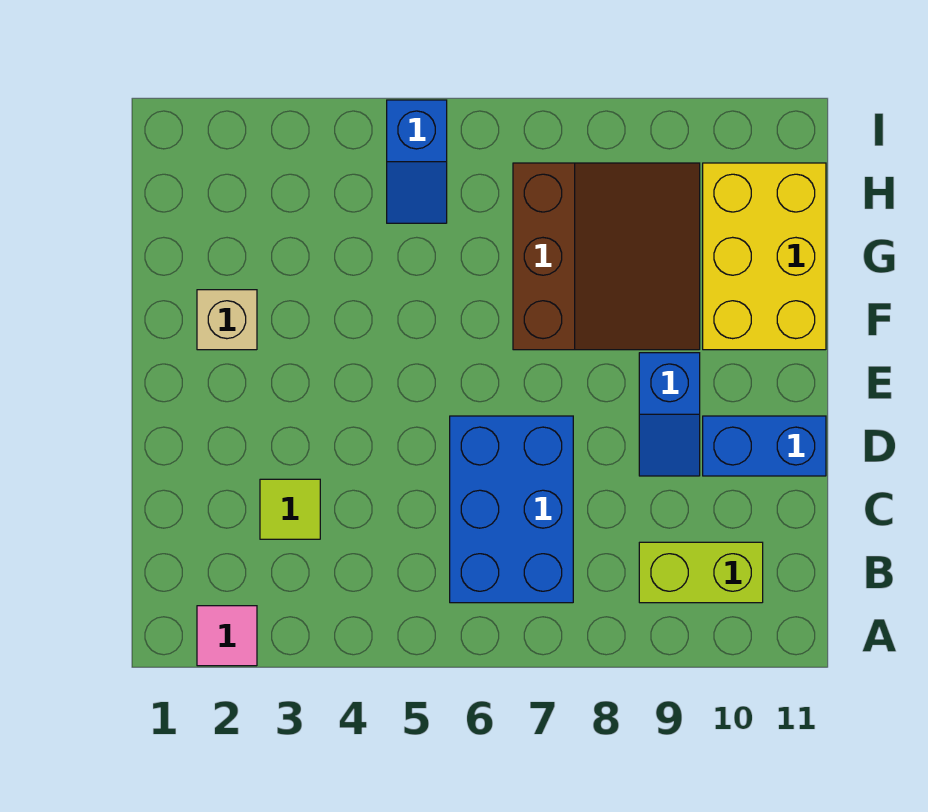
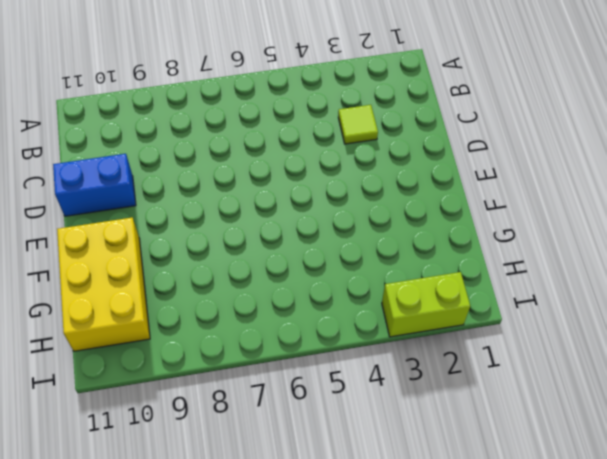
lime 1x2 brick [382,272,470,337] -> lime 1x2 brick moved to [639,542,763,603]
none -> pink 1x1 tile [197,606,257,666]
none -> blue 2x3 brick [450,416,573,603]

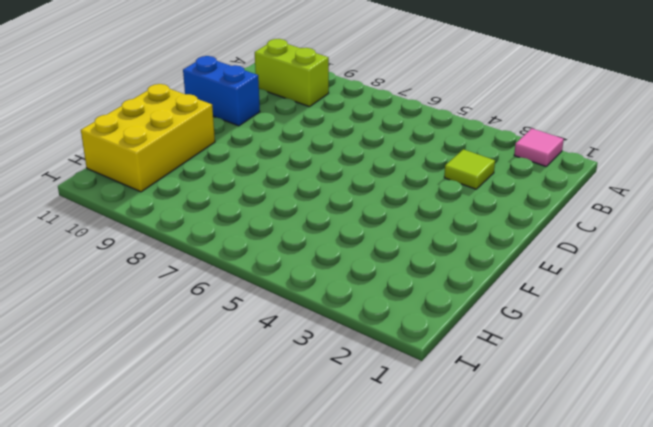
none -> blue 2x3 brick [450,416,573,603]
none -> blue 1x2 slope [639,353,700,476]

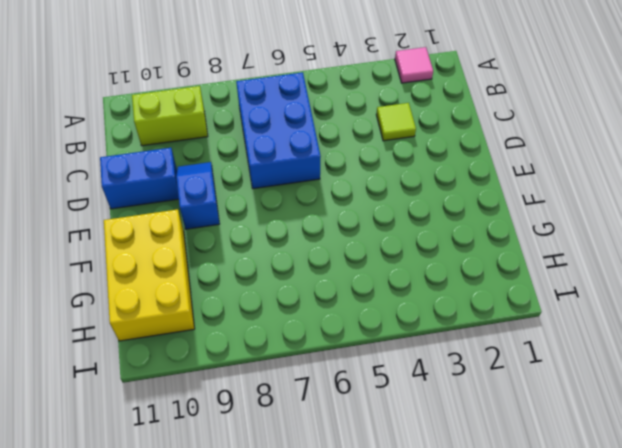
none -> tan 1x1 brick [197,290,257,350]
none -> brown 3x3 slope [513,163,700,350]

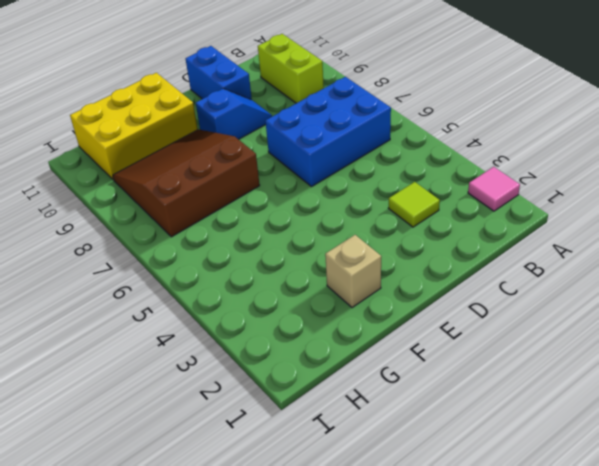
none -> blue 1x2 slope [387,100,447,223]

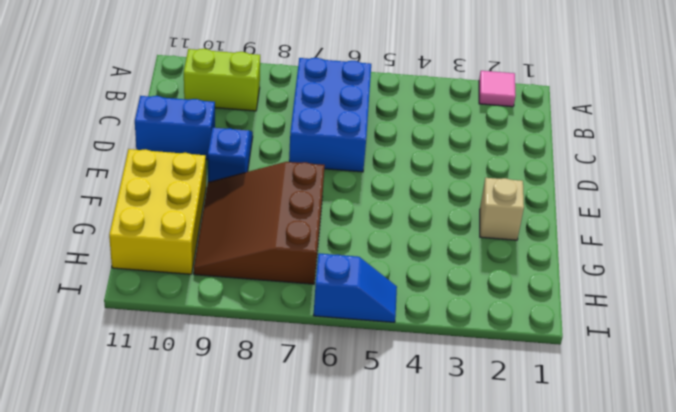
blue 1x2 slope [313,253,397,323] -> blue 1x2 slope turned to [387,100,447,223]
none -> lime 1x1 tile [260,479,320,539]

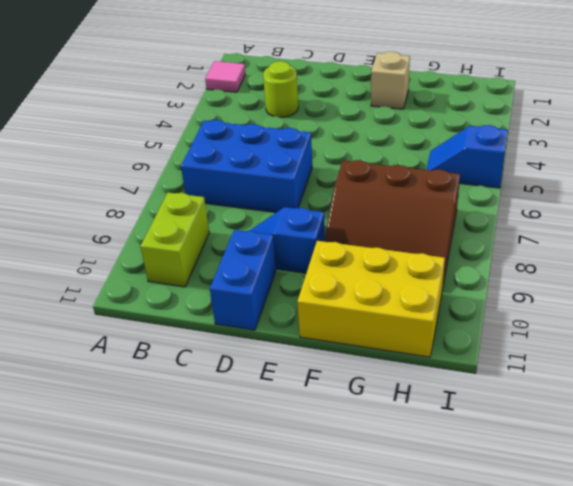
lime 1x1 round brick [263,61,298,117] -> lime 1x1 tile [260,479,320,539]

